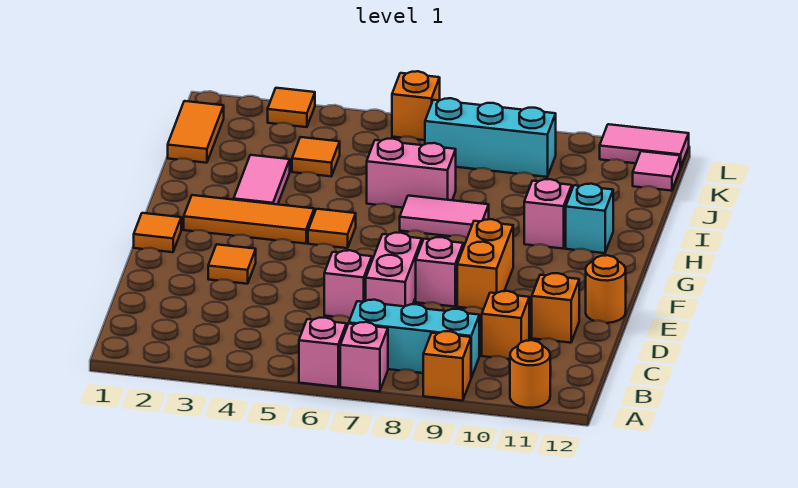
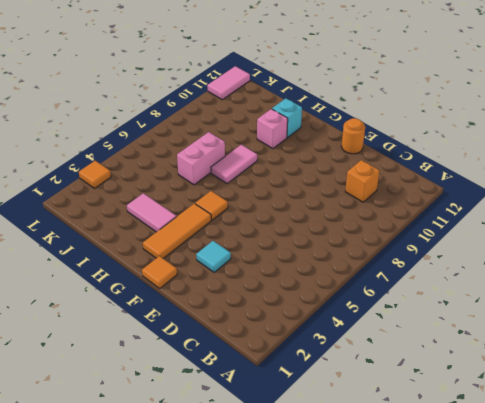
cyan 1x1 tile [196,241,231,272] -> orange 1x1 tile [208,244,256,284]
none -> pink 1x1 brick [299,318,346,387]
none -> pink 1x1 brick [340,322,388,392]
none -> orange 1x1 brick [423,331,471,401]

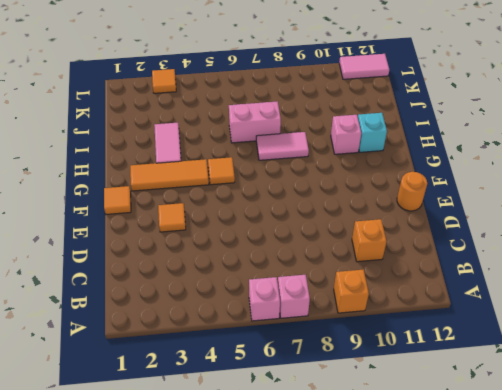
none -> orange 1x1 round brick [510,340,550,408]
none -> cyan 1x3 brick [349,300,479,378]
none -> pink 1x1 brick [324,250,372,318]

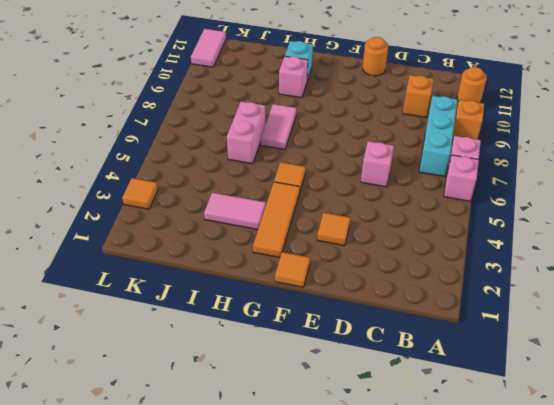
none -> pink 1x2 brick [366,233,422,306]
none -> orange 1x1 brick [532,273,579,343]
none -> pink 1x1 brick [416,237,463,307]

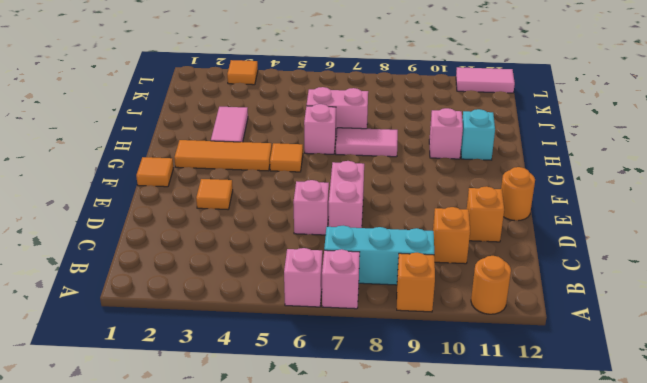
pink 1x1 brick [304,104,336,154] -> pink 1x1 brick moved to [416,237,463,307]
none -> orange 1x2 brick [457,219,513,310]
none -> orange 1x2 tile [168,101,224,163]
none -> orange 1x1 tile [292,137,340,176]

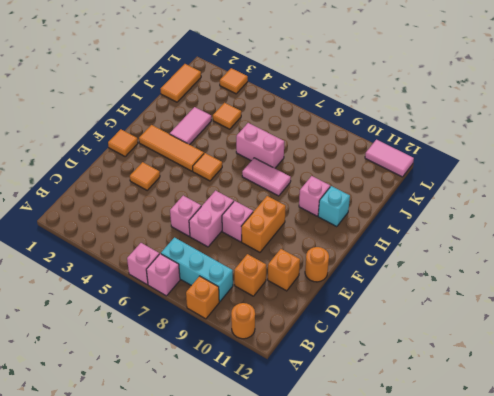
none -> cyan 1x3 brick [425,98,556,177]
none -> pink 1x1 tile [633,151,680,191]
none -> orange 1x1 brick [392,71,440,140]

